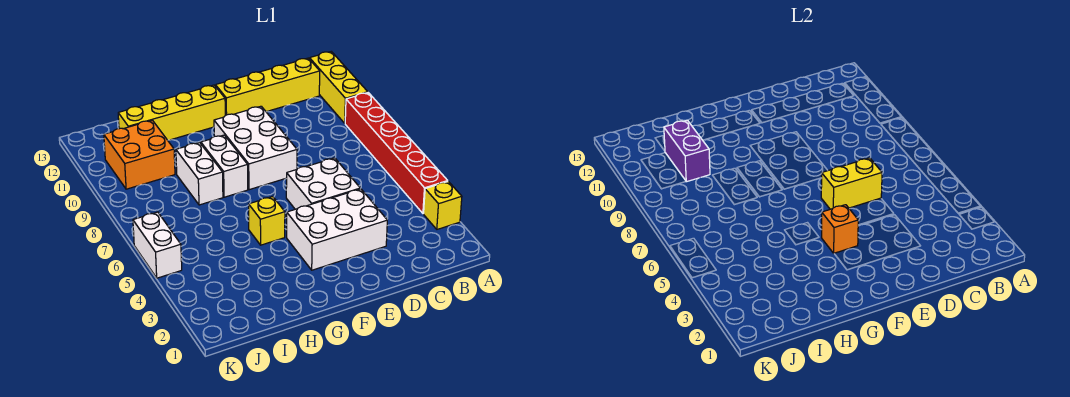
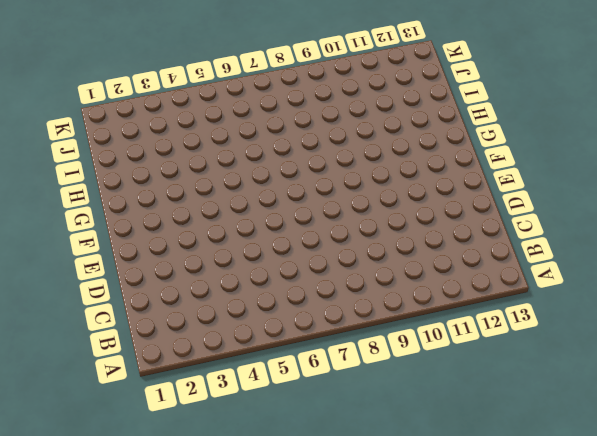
none -> yellow 1x1 brick [424,181,462,229]
none -> red 1x6 brick [345,93,448,214]
none -> yellow 1x3 brick [310,52,368,123]

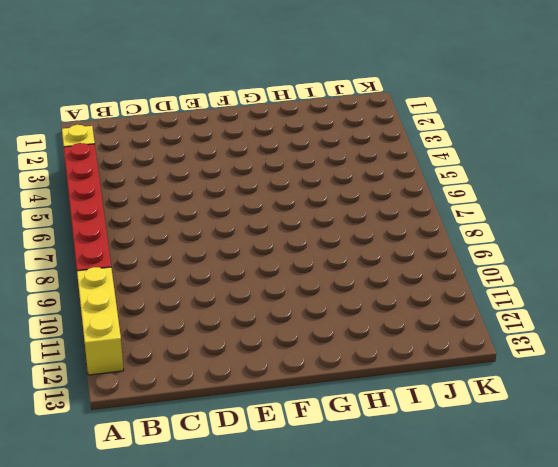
none -> yellow 1x4 brick [216,58,320,116]
none -> white 2x3 brick [287,189,387,270]
none -> white 2x2 brick [286,158,360,209]

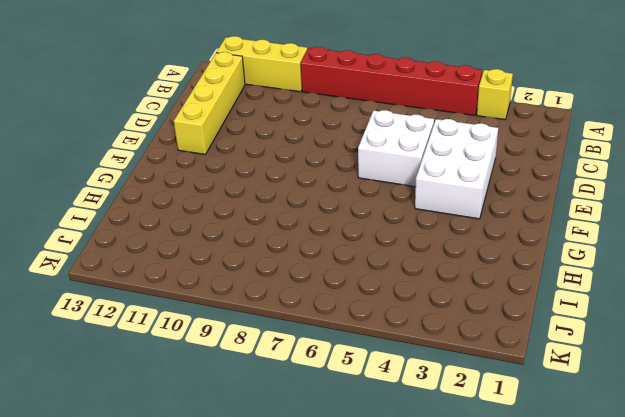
none -> white 2x3 brick [214,106,297,190]
none -> yellow 1x4 brick [118,85,225,140]
none -> yellow 1x1 brick [249,197,285,245]

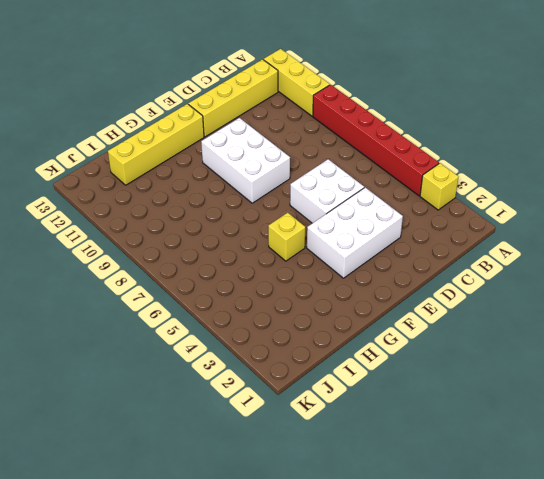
none -> white 1x2 brick [201,135,248,197]
none -> white 1x2 brick [176,143,223,205]
none -> orange 2x2 brick [104,120,175,189]

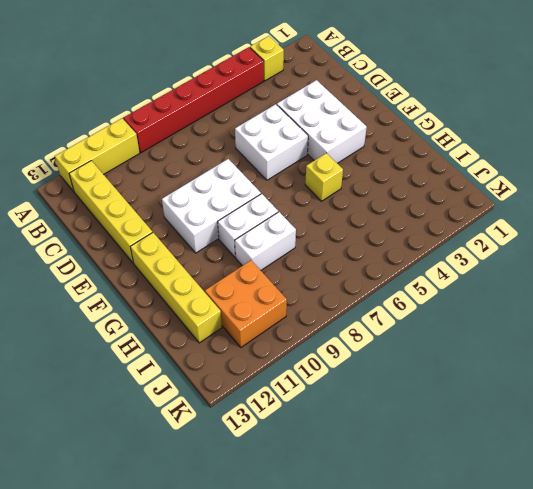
none -> white 1x2 brick [133,212,182,278]
none -> yellow 1x2 brick [821,158,882,209]
none -> orange 1x1 brick [822,205,858,253]

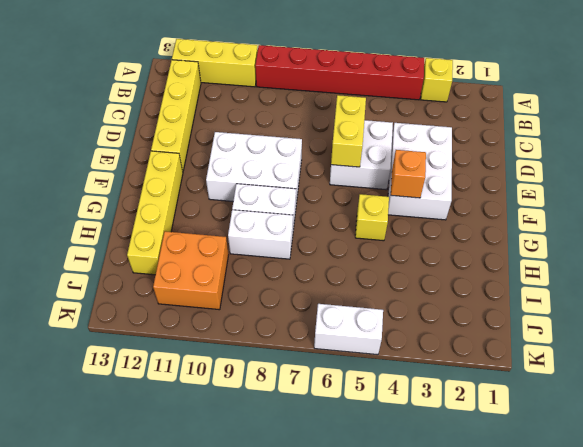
none -> purple 1x2 brick [664,120,710,182]

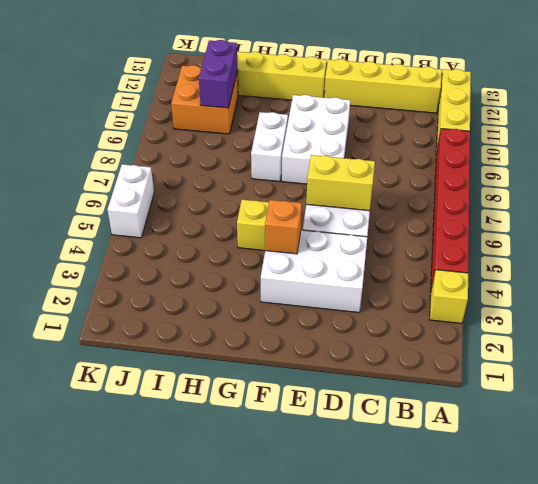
none -> white 1x2 brick [176,143,223,205]

